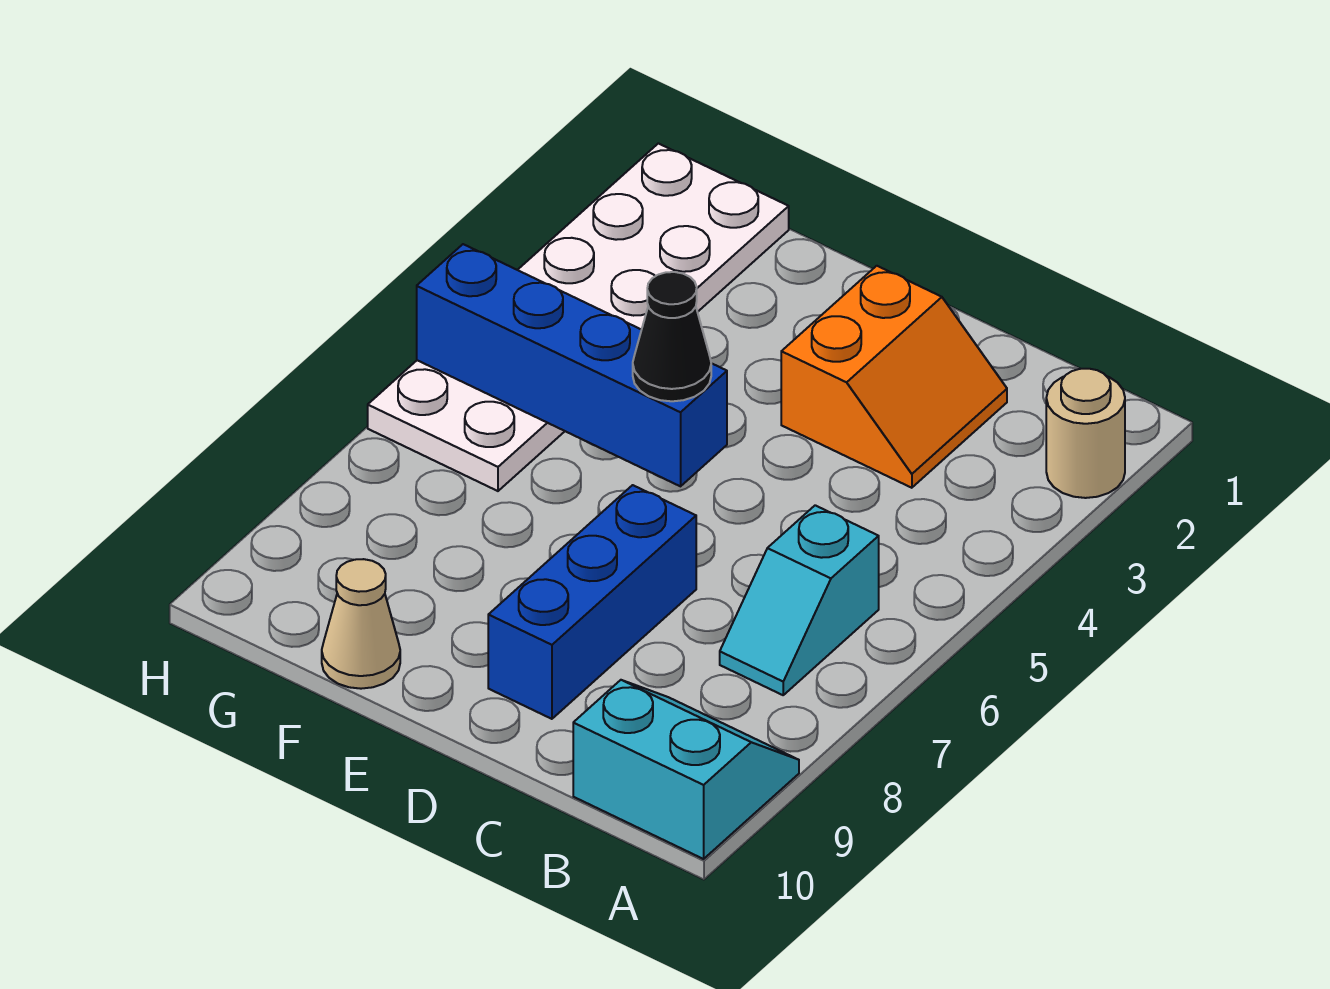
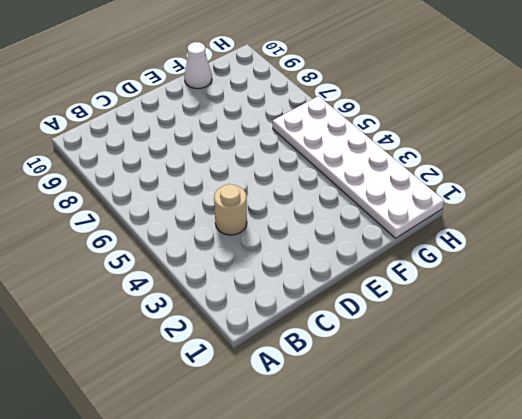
tan 1x1 round brick [214,184,247,235] -> tan 1x1 round brick moved to [1046,369,1125,498]
white 1x1 cone [184,42,212,89] -> tan 1x1 cone [322,559,400,689]
none -> cyan 2x2 slope [573,680,799,859]
none -> cyan 1x2 slope [720,505,879,695]

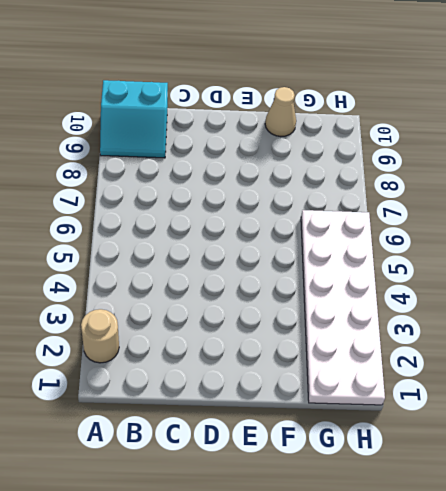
none -> cyan 1x2 slope [720,505,879,695]
none -> orange 2x2 slope [781,266,1007,488]

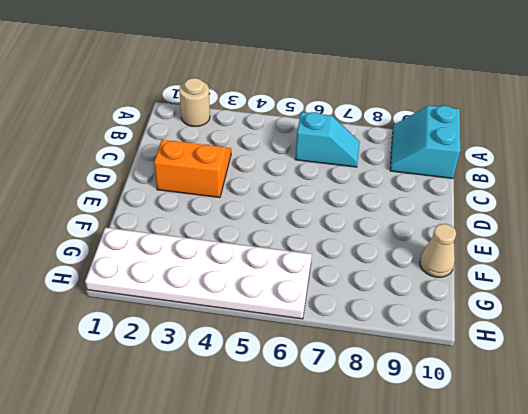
none -> blue 1x3 brick [488,485,696,719]
none -> blue 1x4 brick [417,244,727,486]

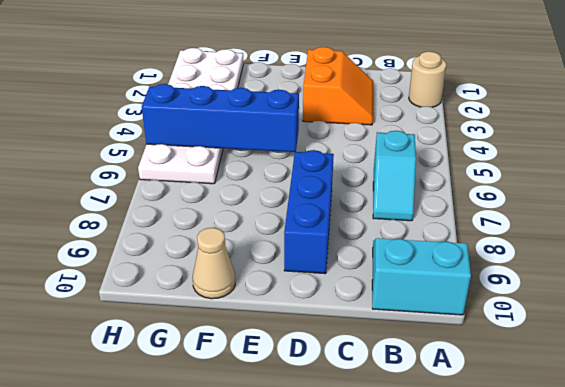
none -> black 1x1 cone [633,272,711,401]

